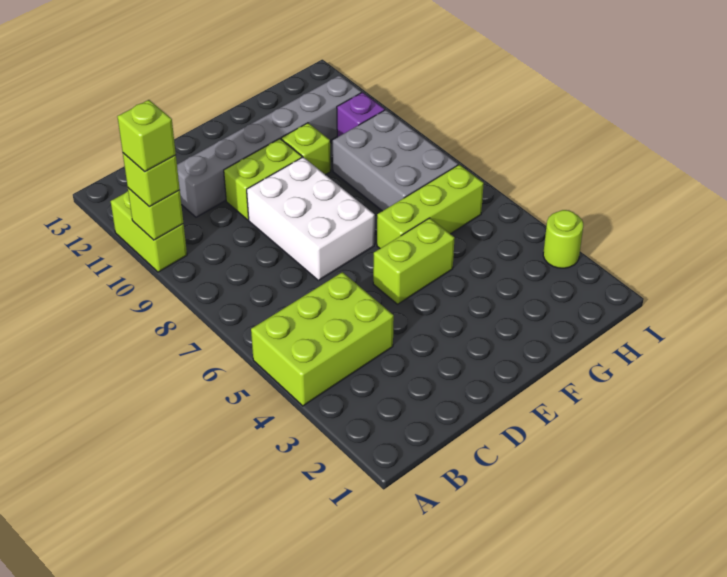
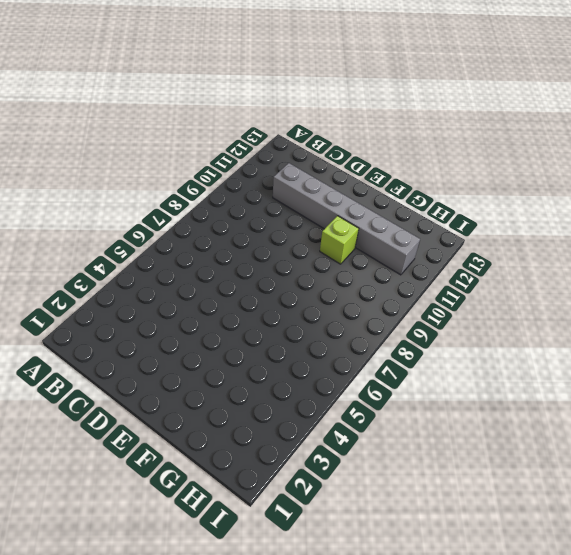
none -> lime 2x3 brick [251,272,394,406]
none -> lime 1x2 brick [111,191,187,272]
none -> white 2x3 brick [247,157,375,280]

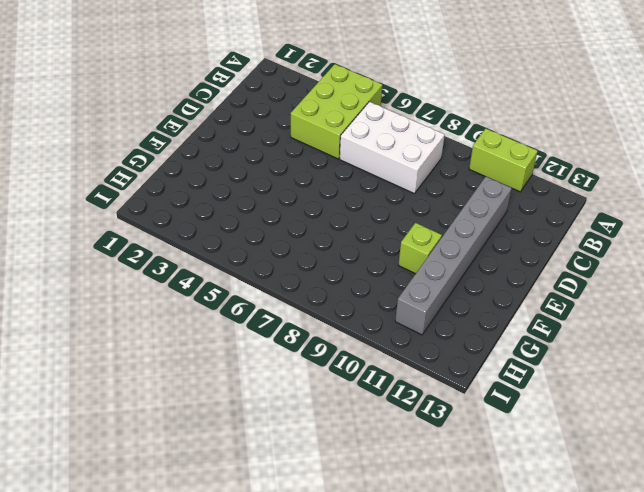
white 2x3 brick [340,102,445,194] -> white 2x3 brick moved to [247,157,375,280]
none -> lime 1x2 brick [224,139,302,220]
none -> lime 1x2 brick [373,218,455,304]
none -> lime 1x3 brick [377,165,484,248]

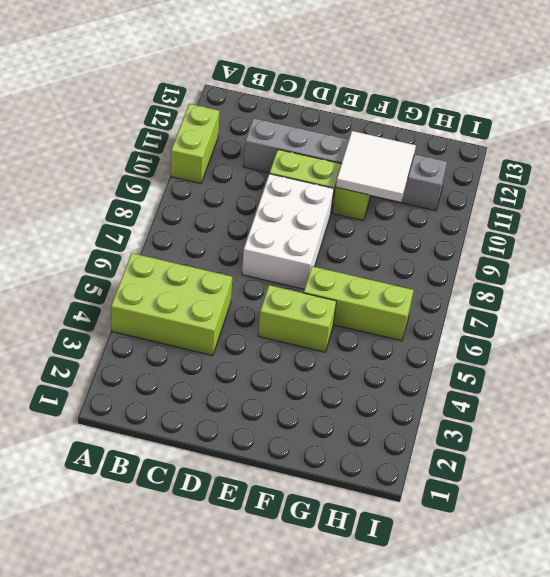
white 2x2 tile [336,131,416,202] -> none
none -> grey 2x3 brick [333,110,458,211]
none -> purple 1x1 brick [337,92,385,137]
none -> lime 1x1 round brick [543,210,583,268]

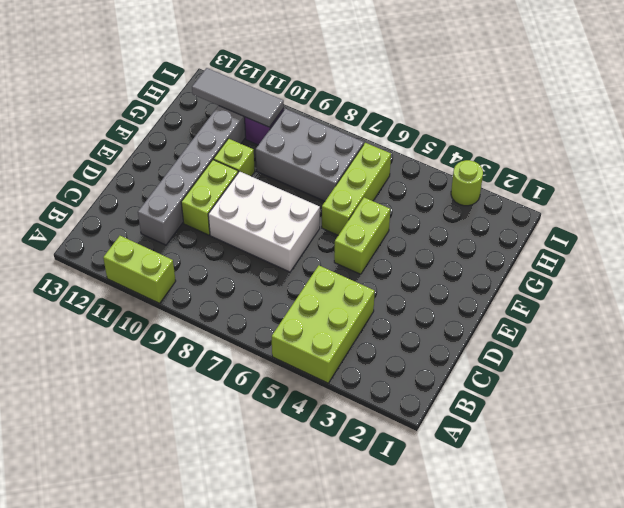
grey 1x3 tile [192,68,284,127] -> none
none -> lime 1x1 brick [128,188,183,240]
none -> lime 1x1 brick [123,153,180,207]
none -> lime 1x1 brick [117,100,176,172]

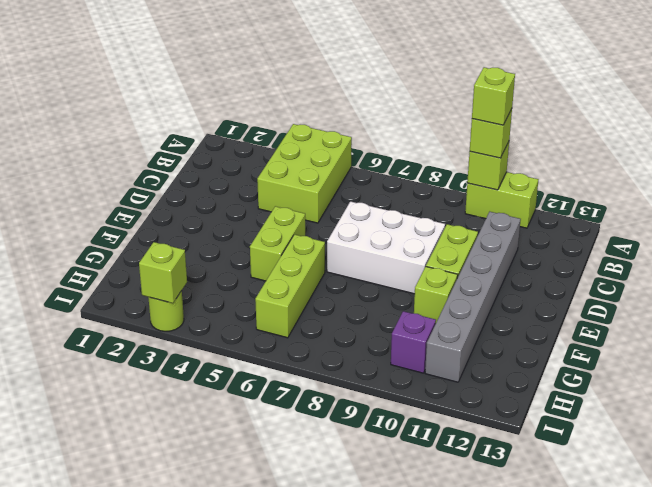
lime 1x1 brick [139,242,187,303] -> none
none -> grey 2x3 brick [333,110,458,211]

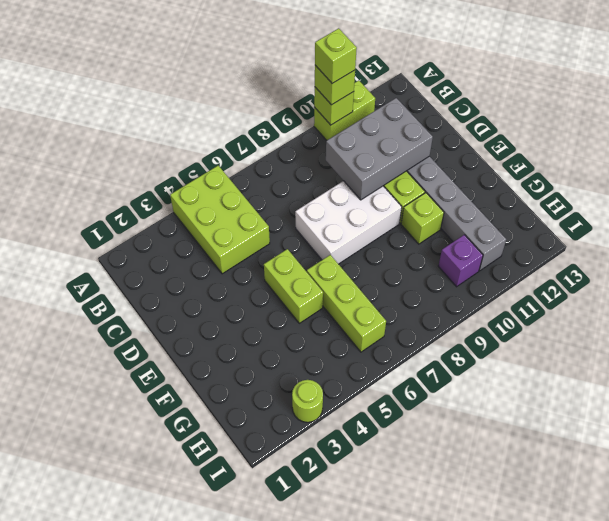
grey 2x3 brick [326,98,433,200] -> grey 2x3 brick moved to [333,110,458,211]

